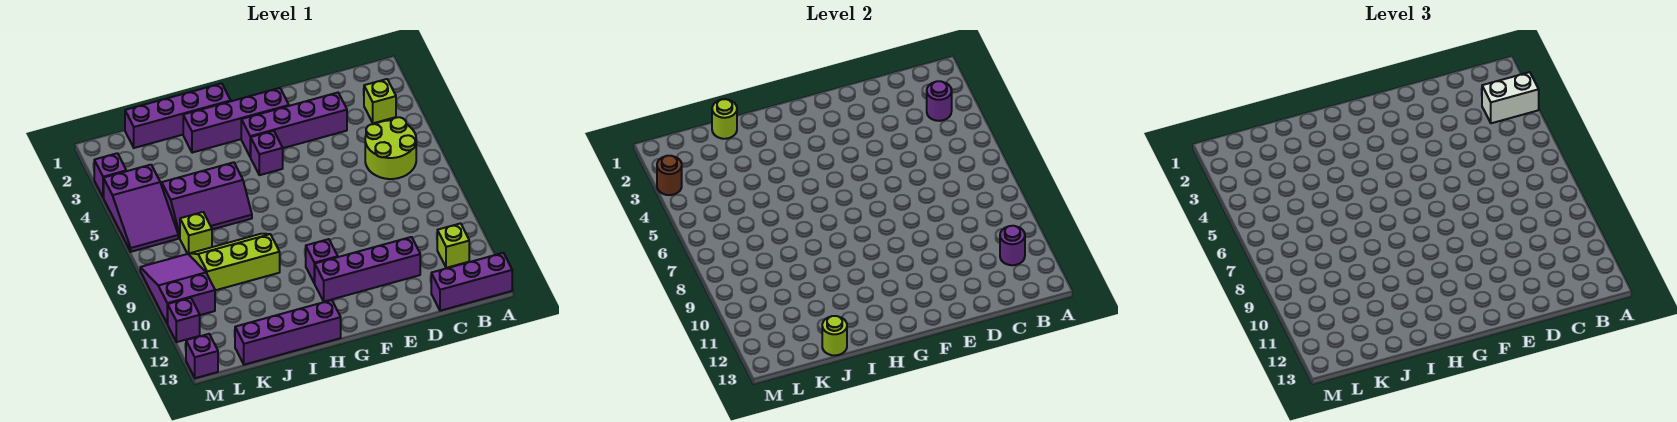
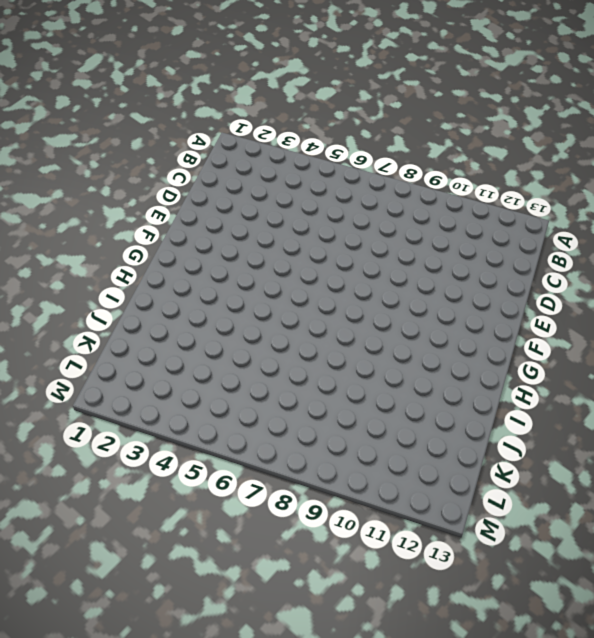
none -> purple 1x3 brick [431,253,512,311]
none -> lime 1x1 brick [364,79,396,123]
none -> lime 2x2 round brick [365,117,416,179]

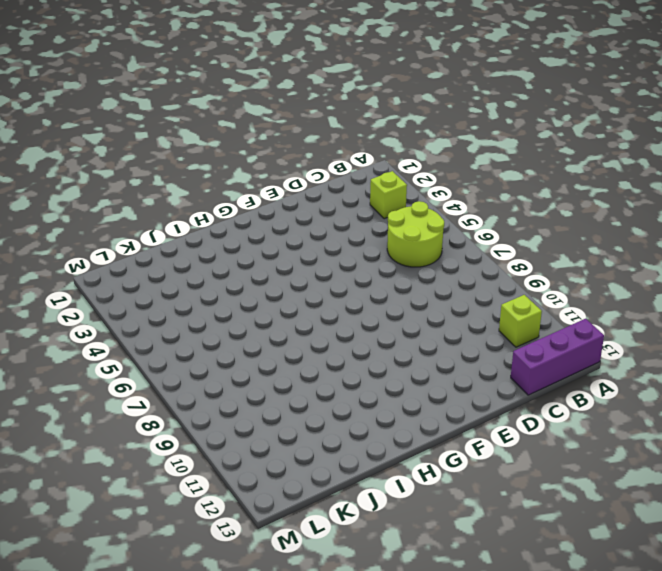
none -> purple 1x4 brick [241,93,347,157]
none -> purple 1x4 brick [314,237,420,302]
none -> purple 1x4 brick [183,88,289,153]

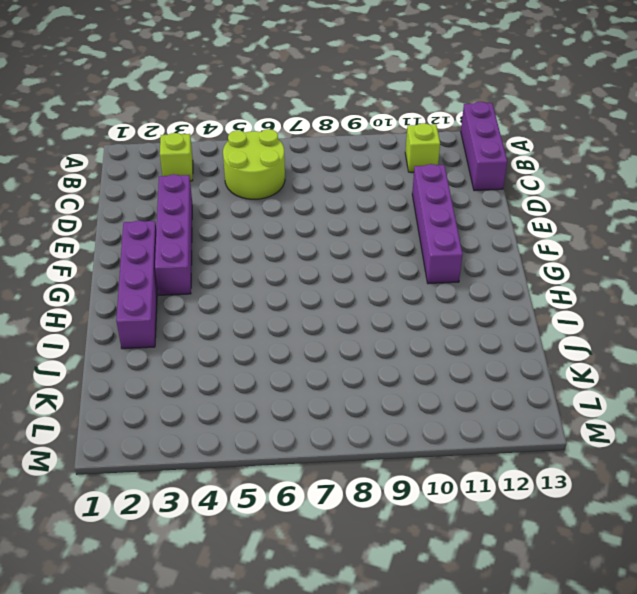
none -> purple 1x1 brick [251,131,283,175]
none -> purple 1x1 brick [306,239,338,283]
none -> purple 1x4 brick [125,83,231,148]

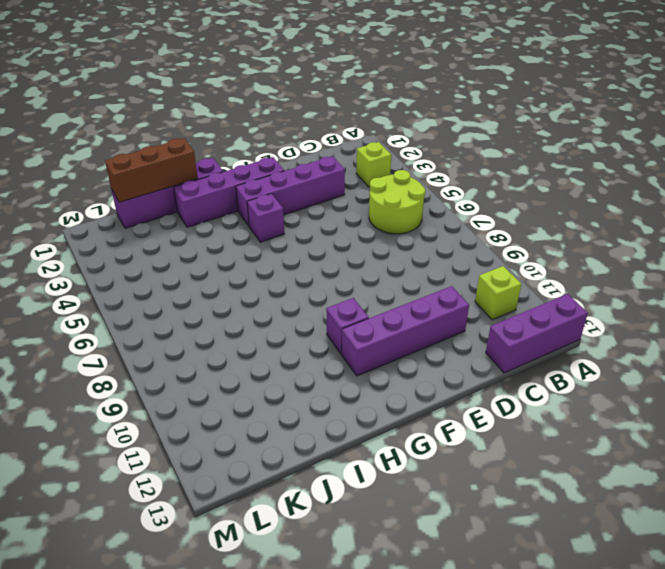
brown 1x3 brick [105,138,198,202] -> lime 1x1 round brick [712,99,737,139]
none -> purple 1x4 brick [235,300,341,365]
none -> purple 2x3 slope [162,162,252,238]
none -> lime 2x3 slope [189,234,280,290]

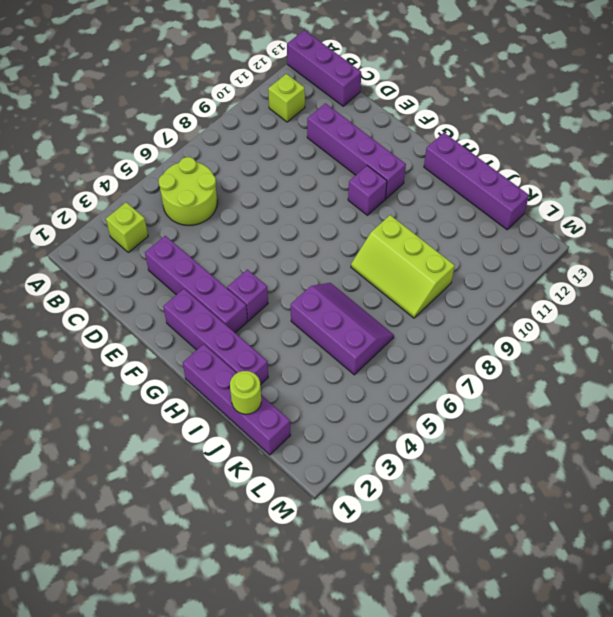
none -> lime 1x1 brick [180,212,212,254]
none -> purple 2x3 slope [104,165,178,252]
none -> purple 2x3 slope [140,254,215,324]

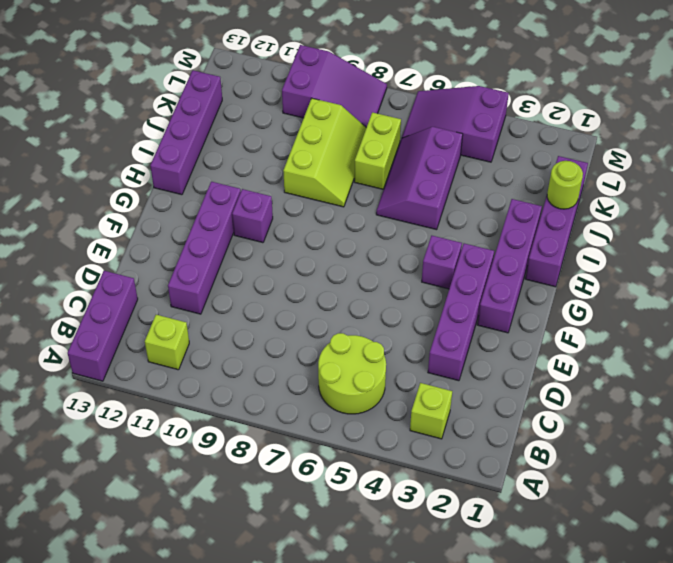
lime 1x2 brick [354,112,401,189] -> lime 1x1 brick [180,212,212,254]
none -> purple 1x1 brick [94,153,126,198]
none -> purple 1x1 brick [168,298,200,342]
none -> purple 1x1 brick [186,334,218,378]

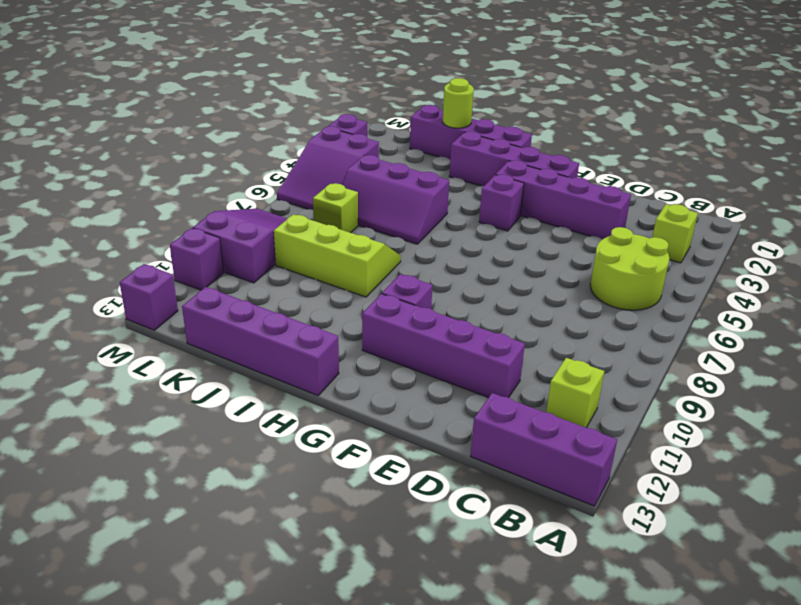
none -> purple 1x1 round brick [927,81,952,121]
none -> purple 1x1 round brick [1000,226,1025,265]
none -> lime 1x1 round brick [822,316,847,355]

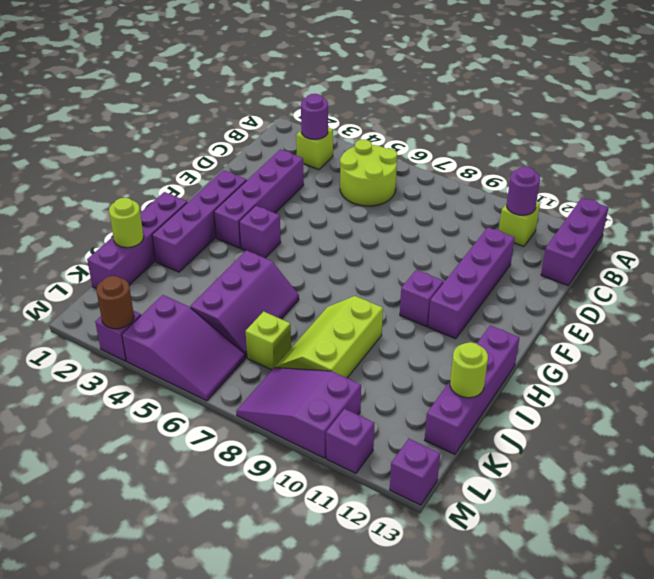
none -> white 1x2 brick [1482,72,1539,123]

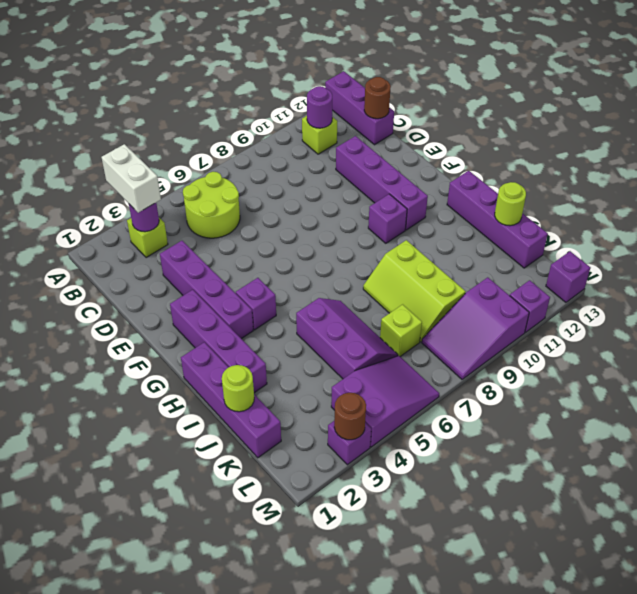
brown 1x1 round brick [364,77,391,119] -> none

